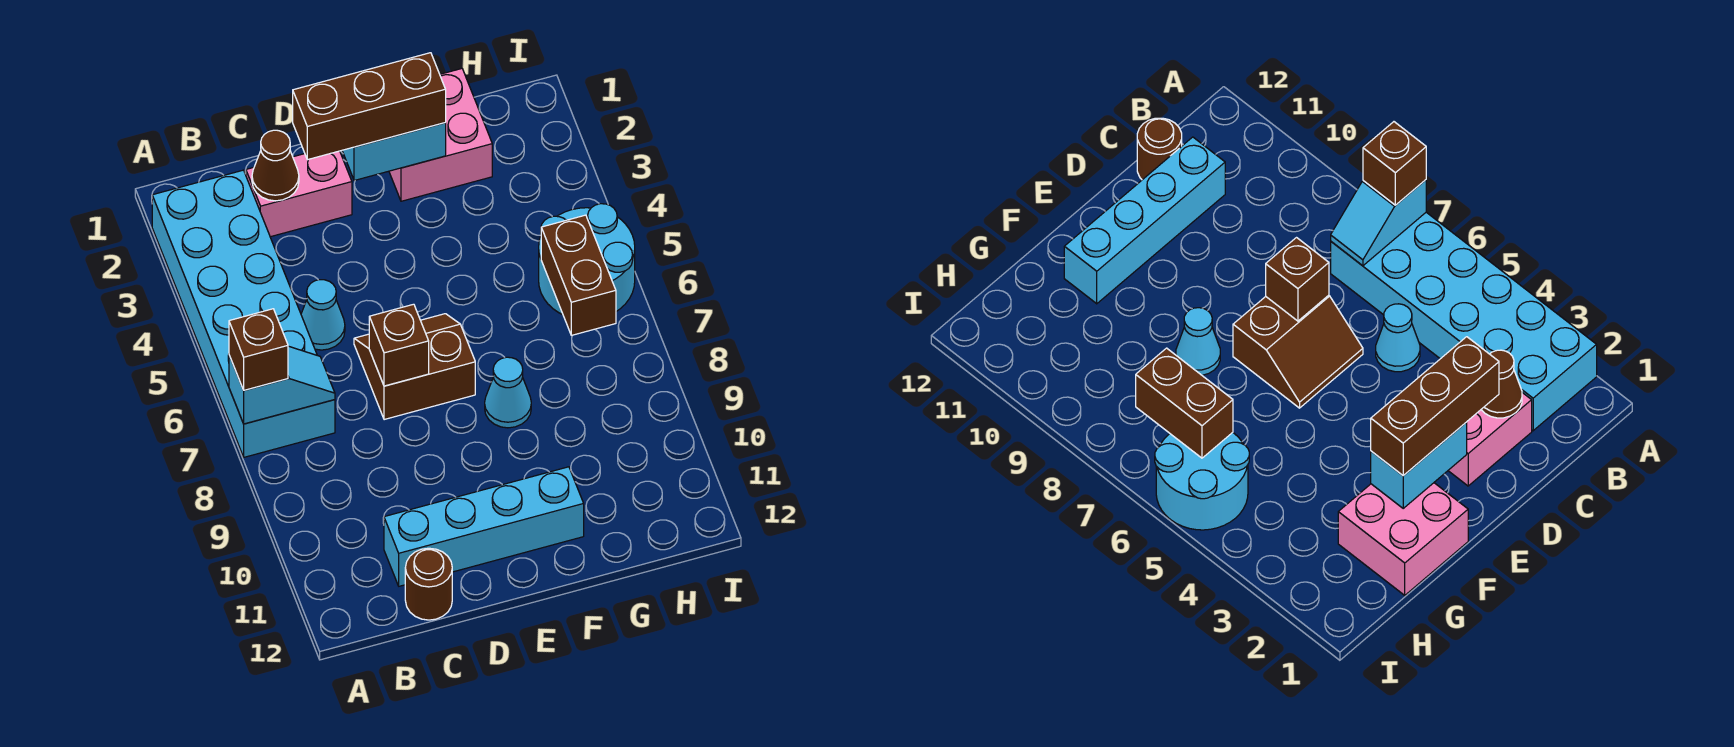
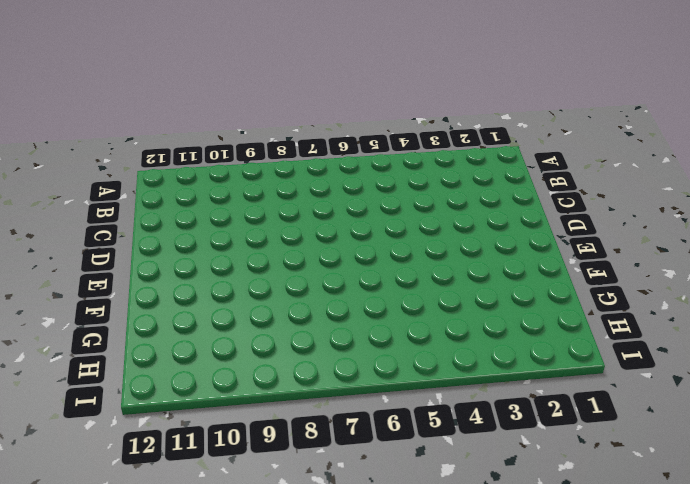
none -> cyan 2x6 brick [152,170,335,457]
none -> pink 1x2 brick [246,151,352,237]
none -> cyan 1x1 cone [301,280,345,350]

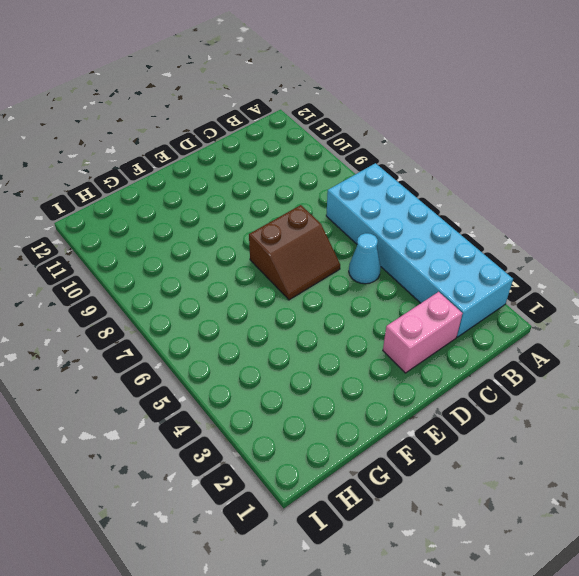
none -> cyan 1x4 brick [384,467,584,586]
none -> brown 1x1 round brick [405,548,452,620]
none -> pink 2x2 brick [389,69,492,201]

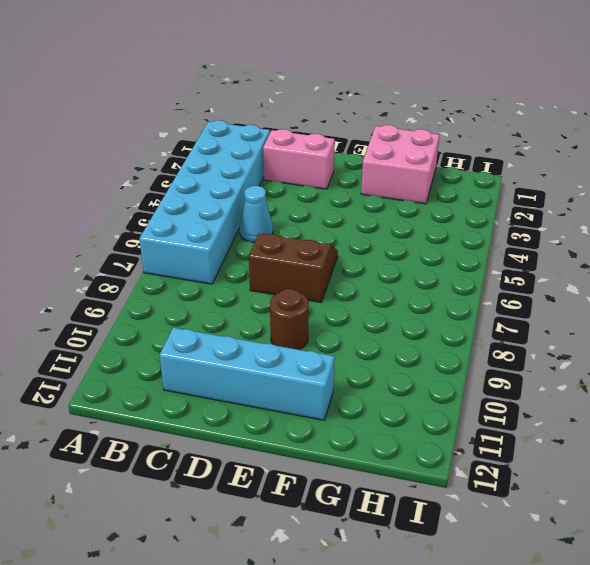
brown 1x1 round brick [270,289,309,350] -> brown 1x1 round brick moved to [405,548,452,620]
none -> cyan 1x1 cone [485,357,531,428]
none -> cyan 2x2 round brick [539,204,635,315]
none -> cyan 1x2 slope [229,346,335,424]

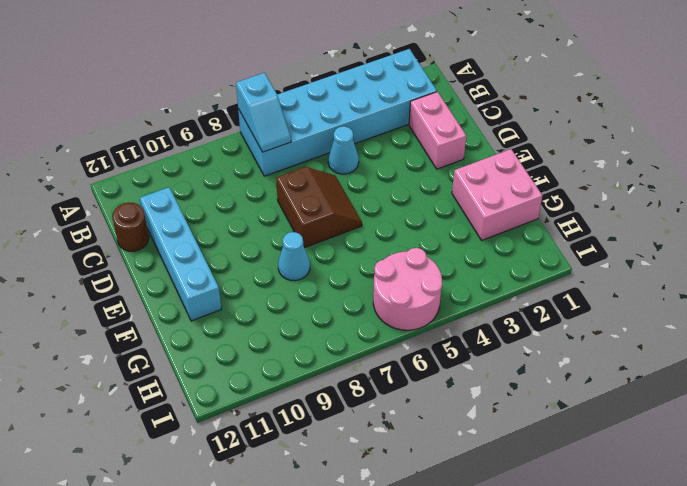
pink 2x2 round brick [373,248,442,330] -> cyan 2x2 round brick [539,204,635,315]
none -> brown 1x1 cone [252,130,299,201]
none -> brown 1x1 brick [369,304,429,386]
none -> cyan 1x2 brick [342,123,446,181]

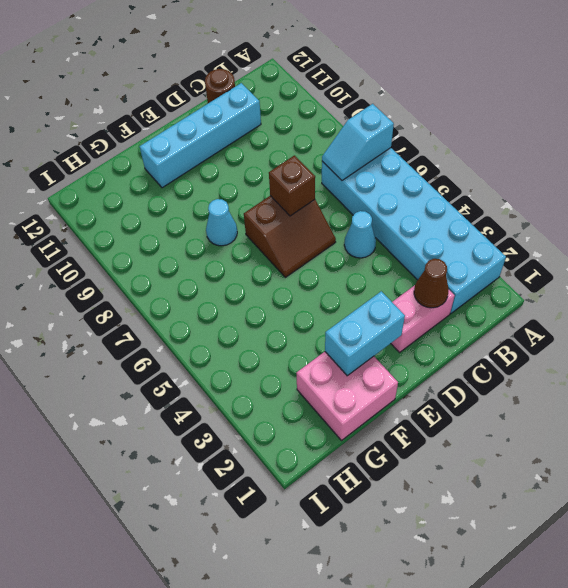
none -> cyan 2x2 round brick [539,204,635,315]
none -> brown 1x2 brick [541,215,616,335]
none -> brown 1x1 brick [229,309,288,390]

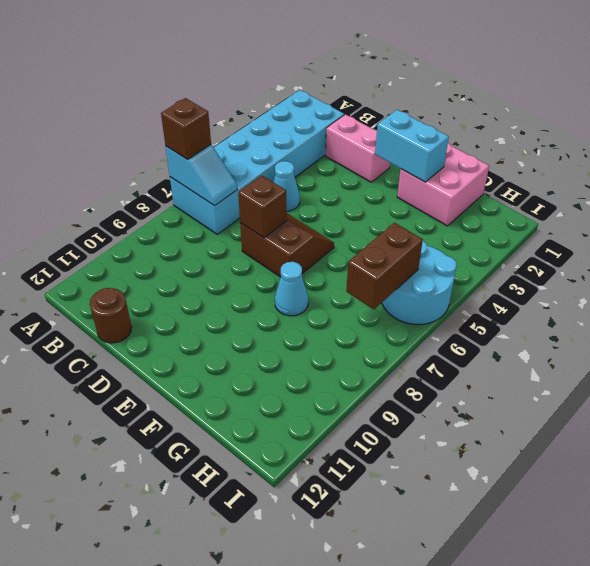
none -> cyan 1x4 brick [384,467,584,586]
none -> brown 1x1 cone [252,130,299,201]
none -> brown 1x3 brick [293,53,446,160]

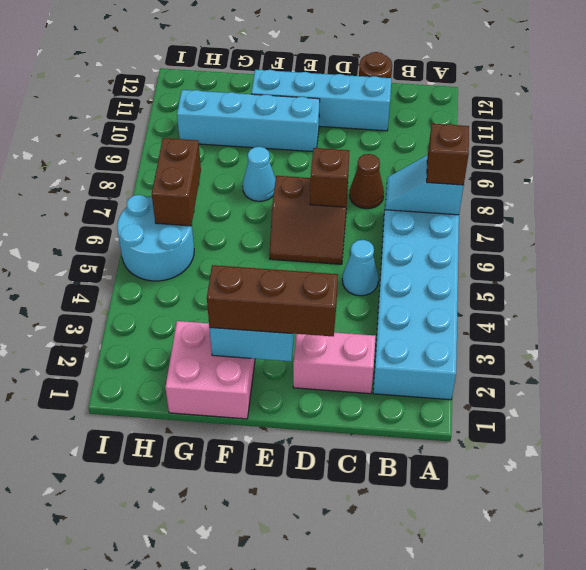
brown 1x1 cone [350,154,384,209] -> brown 1x1 cone moved to [252,130,299,201]
cyan 1x4 brick [177,90,320,152] -> none

